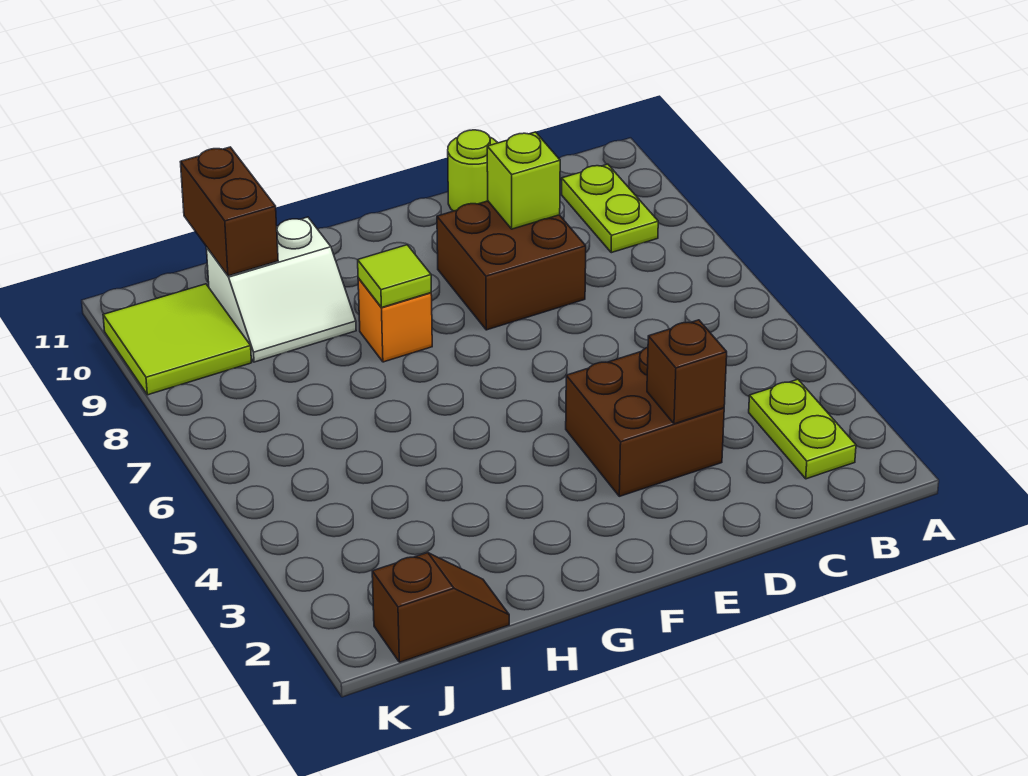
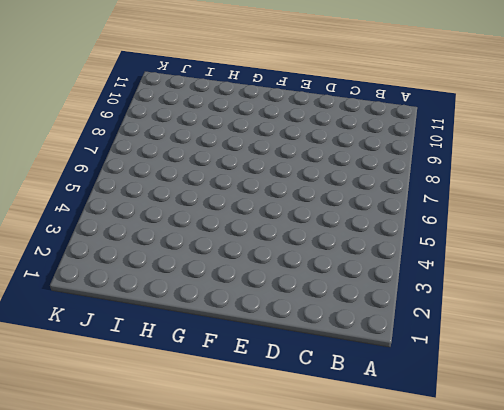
none -> lime 1x2 plate [749,379,856,479]
none -> lime 1x2 plate [562,164,658,253]
none -> brown 2x2 brick [566,347,724,496]

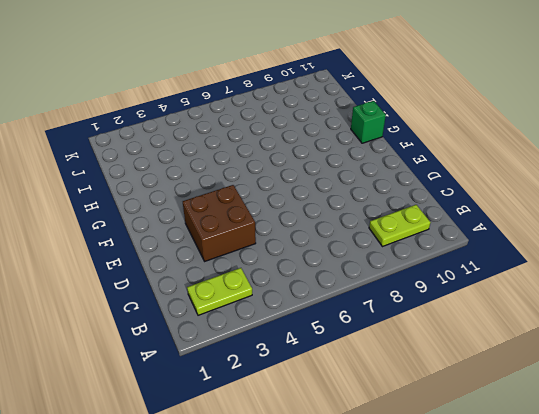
green 1x1 brick [351,101,386,143] -> none
none -> brown 2x2 brick [437,201,586,330]
none -> lime 1x1 round brick [448,130,498,211]
none -> orange 1x1 brick [358,278,432,362]

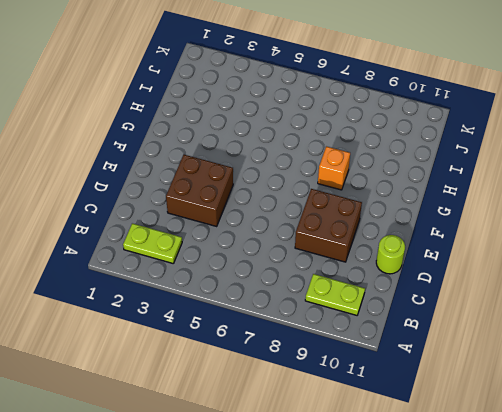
none -> white 2x2 slope [206,217,356,362]
none -> brown 1x2 slope [372,553,509,662]
none -> lime 2x2 tile [103,284,252,395]

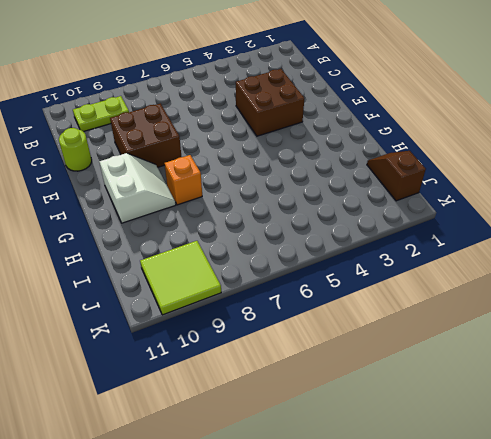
white 2x2 slope [99,153,176,223] -> white 2x2 slope moved to [206,217,356,362]
none -> lime 1x2 plate [749,379,856,479]
none -> brown 1x1 brick [647,320,727,424]
none -> lime 1x1 brick [487,132,560,229]

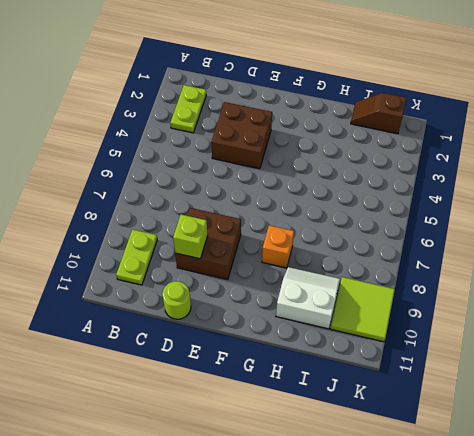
none -> brown 1x1 brick [647,320,727,424]
none -> lime 1x1 tile [358,245,431,308]
none -> brown 1x2 brick [181,147,278,276]

